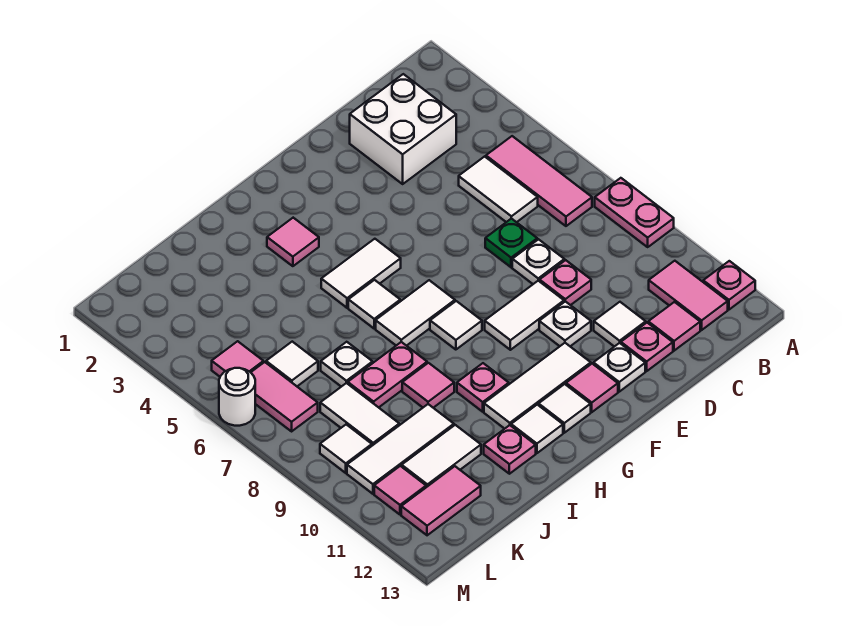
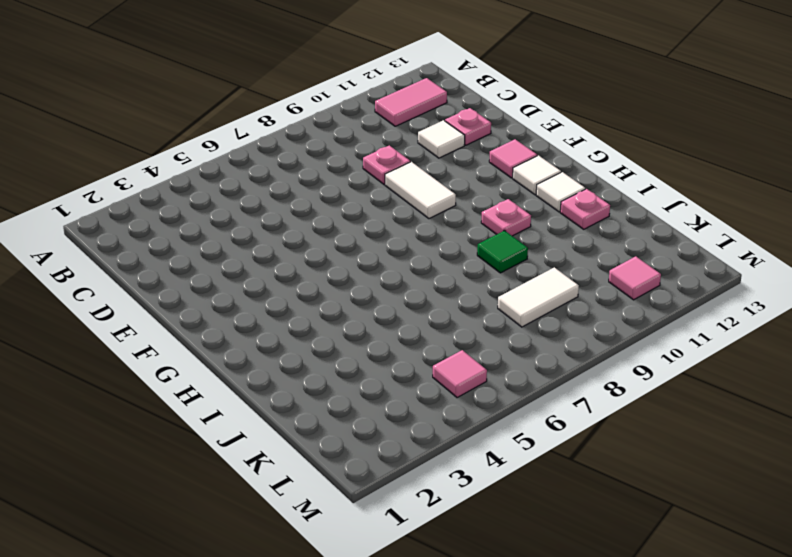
green 1x1 tile [477,230,528,273] -> pink 1x1 tile [402,363,454,408]
none -> pink 1x2 plate [595,178,674,247]
none -> pink 1x1 plate [703,261,755,310]
none -> pink 1x3 tile [486,136,592,226]
none -> white 2x2 brick [350,74,456,184]

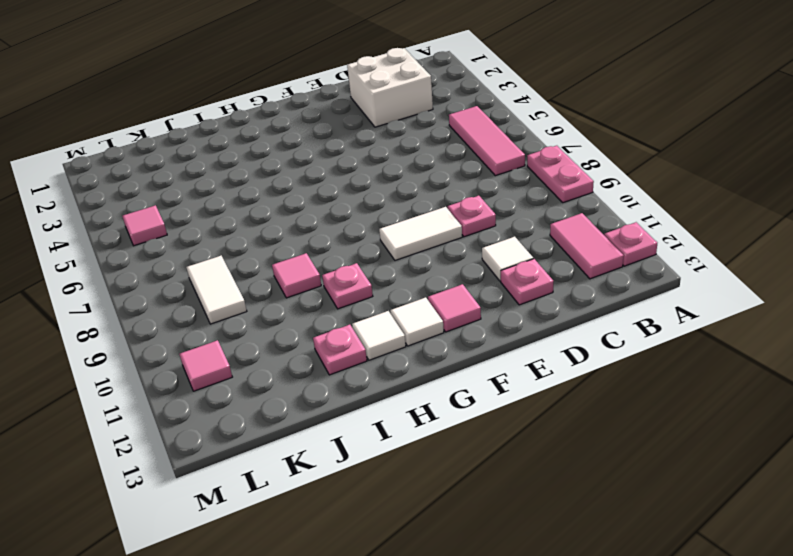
none -> white 1x2 tile [459,156,538,222]
none -> pink 1x1 tile [648,302,700,351]
none -> green 1x1 plate [485,218,537,267]
none -> white 1x1 plate [512,239,564,284]

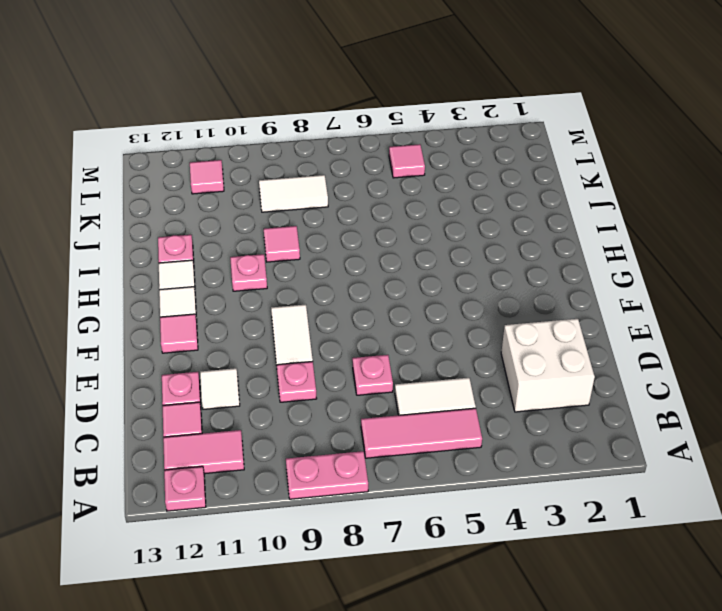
pink 1x1 plate [352,355,393,395] -> green 1x1 plate [485,218,537,267]
none -> white 1x1 plate [512,239,564,284]
none -> white 1x1 plate [539,301,591,346]
none -> white 1x1 plate [593,343,645,392]
none -> white 1x3 tile [484,343,591,429]

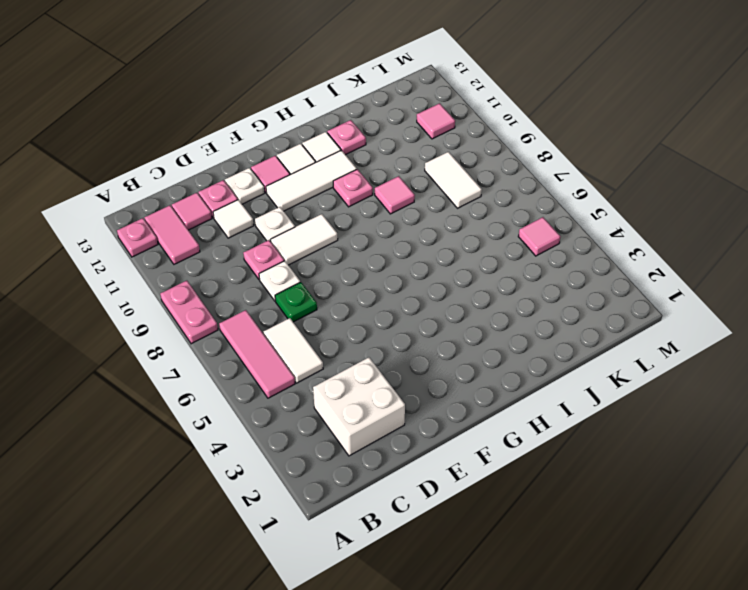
none -> white 1x2 tile [321,239,401,308]
none -> white 1x2 tile [376,280,455,346]
none -> white 1x1 tile [430,301,482,350]
none -> pink 1x1 tile [267,218,319,266]

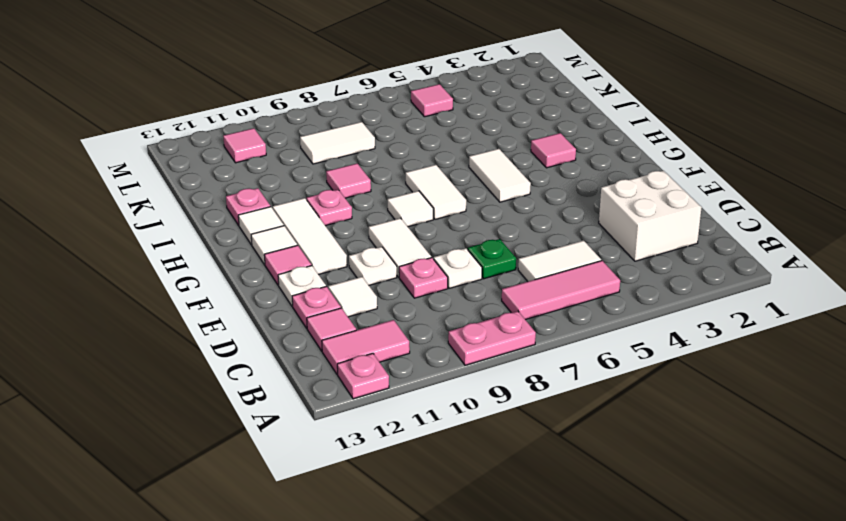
none -> white 1x1 tile [348,280,400,328]
none -> pink 1x2 plate [348,342,427,407]
none -> white 1x1 plate [321,342,373,387]
none -> white 1x3 tile [347,404,454,494]

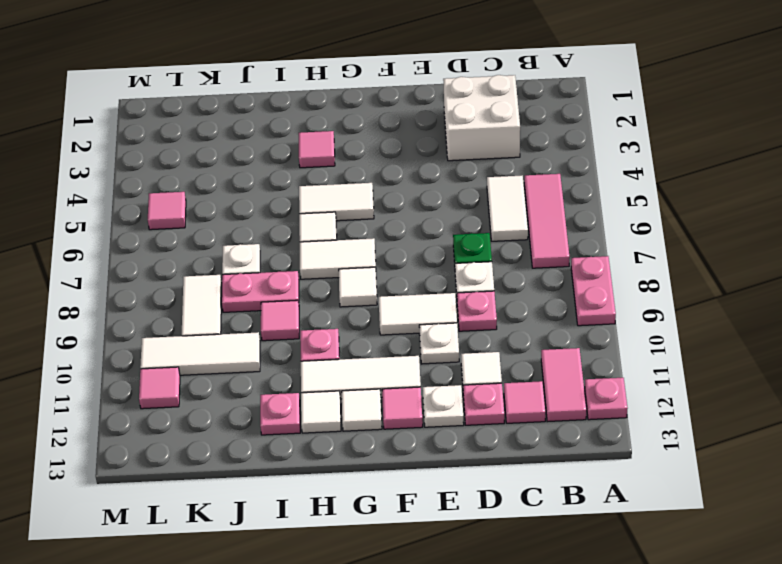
none -> white 1x2 tile [402,425,481,487]
none -> white 1x1 tile [266,342,318,386]
none -> pink 1x2 tile [401,466,481,535]
none -> pink 1x2 tile [251,362,318,431]

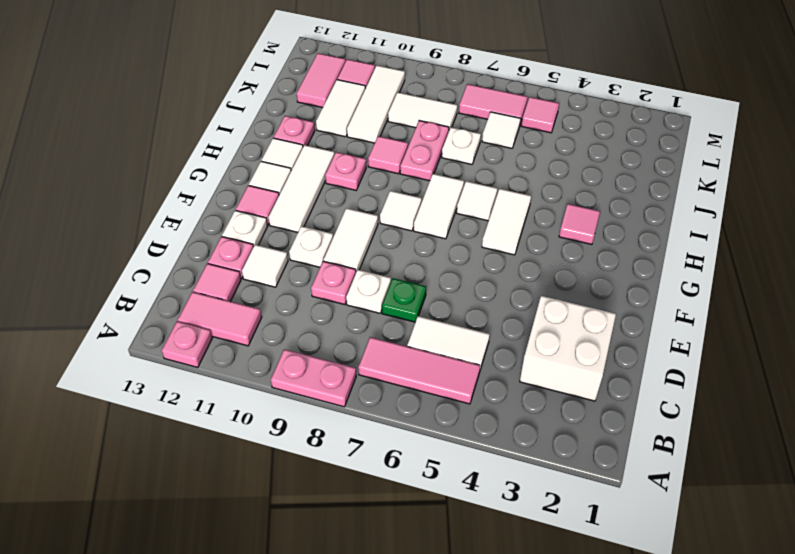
none -> white 1x1 tile [320,424,372,473]
none -> white 1x1 round brick [219,368,255,426]

